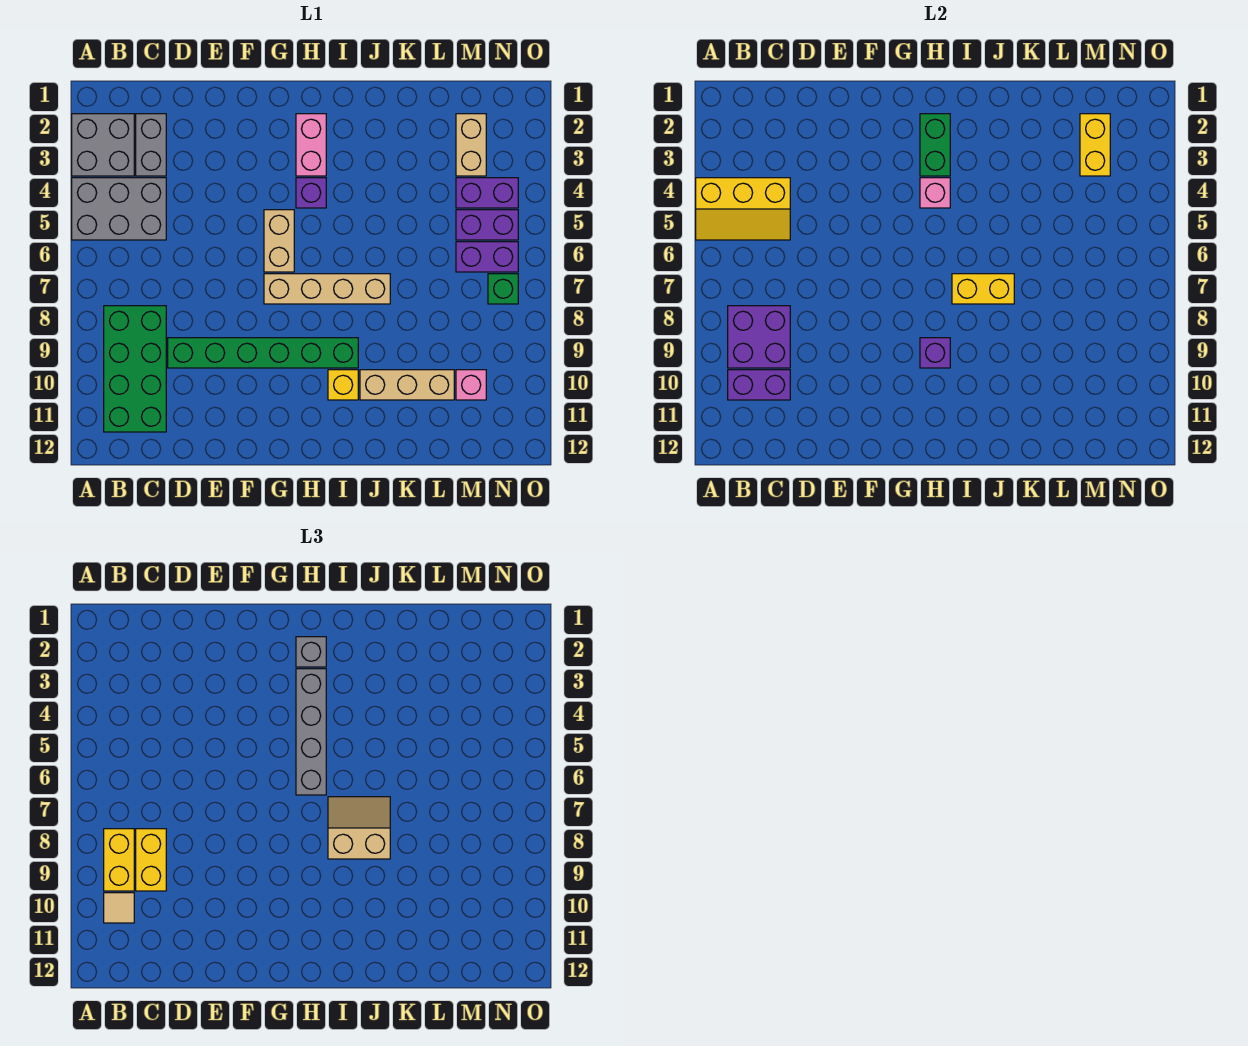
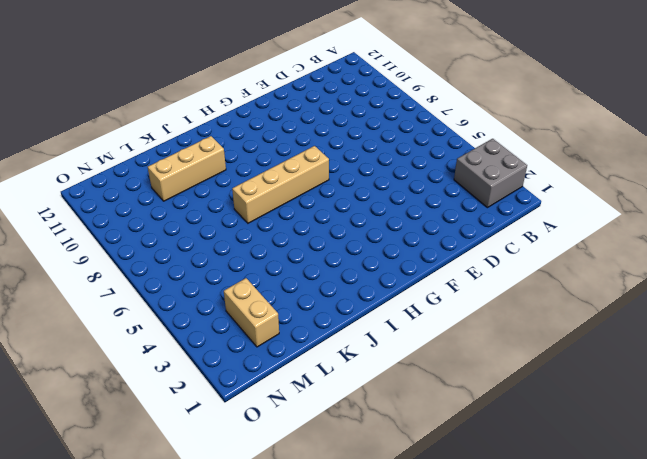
none -> grey 2x3 brick [72,178,166,240]
none -> green 2x4 brick [104,306,166,432]
none -> grey 1x2 brick [136,114,166,176]
none -> green 1x6 brick [168,338,358,368]

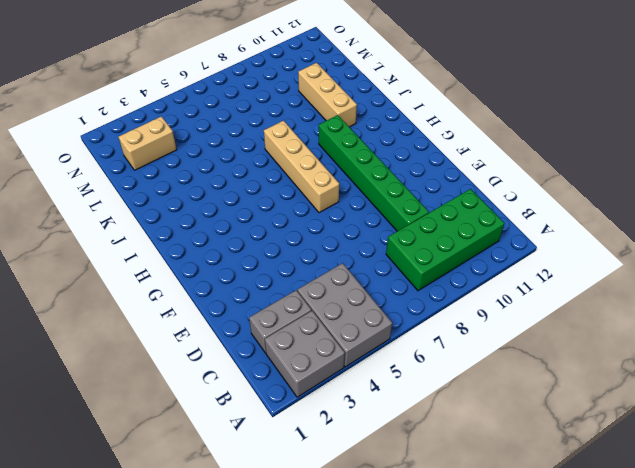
none -> tan 1x2 brick [264,210,294,272]
none -> pink 1x2 brick [296,114,326,176]
none -> purple 1x1 brick [296,178,326,208]
none -> yellow 1x1 brick [328,370,358,400]

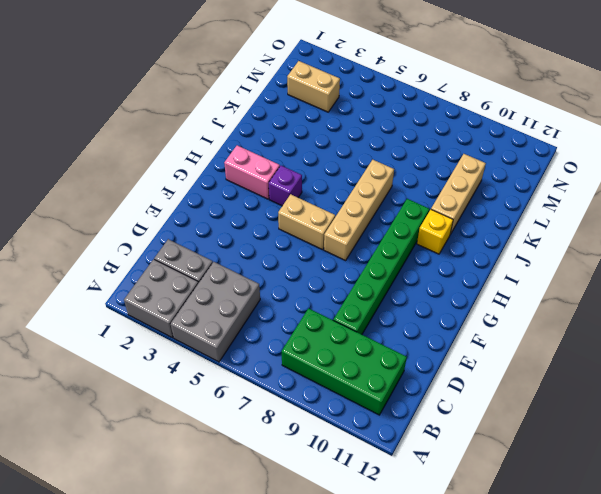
none -> purple 1x2 brick [456,178,518,208]
none -> purple 1x2 brick [456,210,518,240]
none -> purple 1x2 brick [456,242,518,272]
none -> pink 1x1 brick [456,370,486,400]

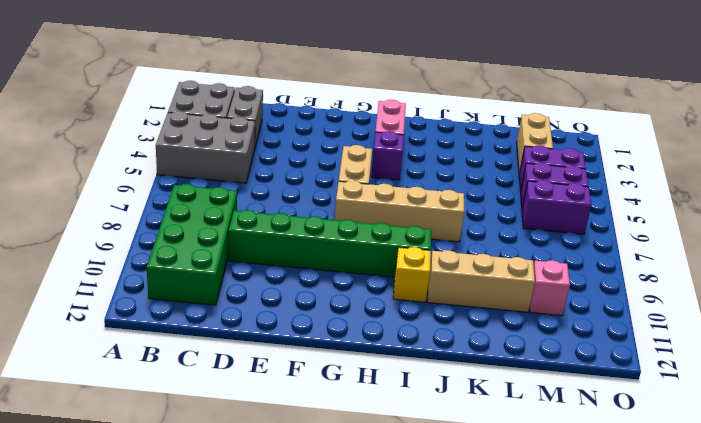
none -> green 1x1 brick [488,274,518,304]
none -> yellow 2x3 slope [696,178,790,240]
none -> purple 2x2 brick [728,306,790,368]
none -> purple 1x2 brick [728,370,790,400]

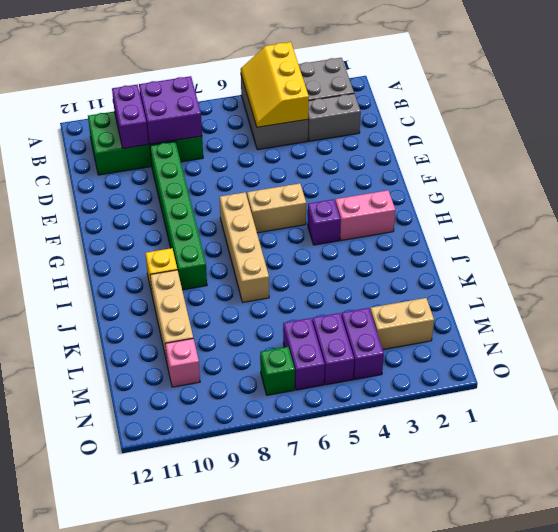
none -> green 1x2 brick [920,114,950,176]
none -> pink 1x1 brick [920,178,950,208]
none -> purple 1x1 brick [920,338,950,368]
none -> yellow 1x2 brick [952,274,1014,304]

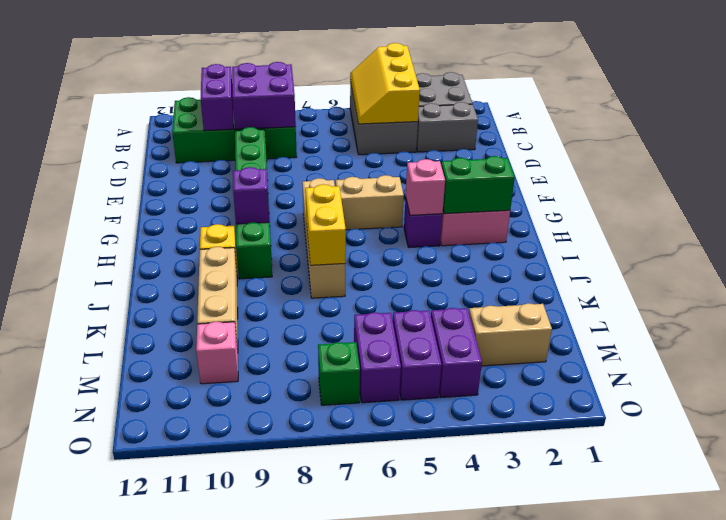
none -> yellow 1x2 brick [1080,114,1110,176]
none -> yellow 1x2 brick [104,829,134,891]
none -> tan 1x1 tile [104,893,134,923]
none -> yellow 1x2 brick [136,829,166,891]

